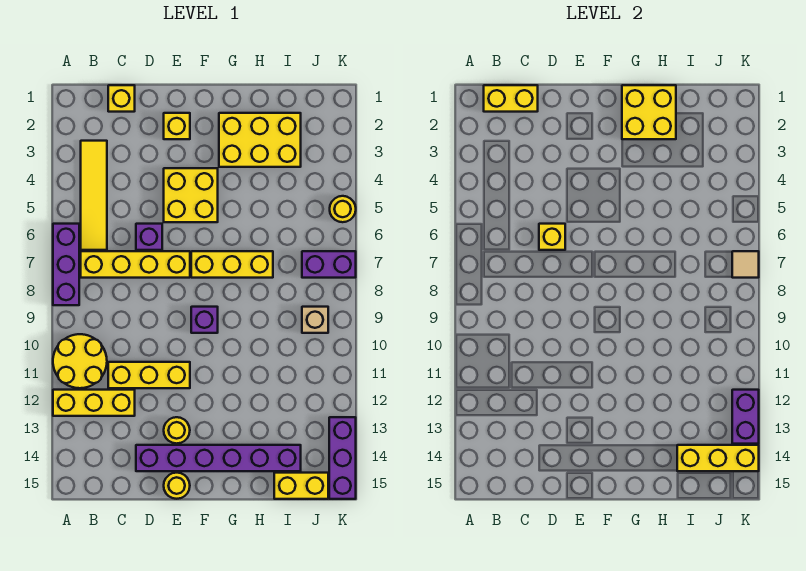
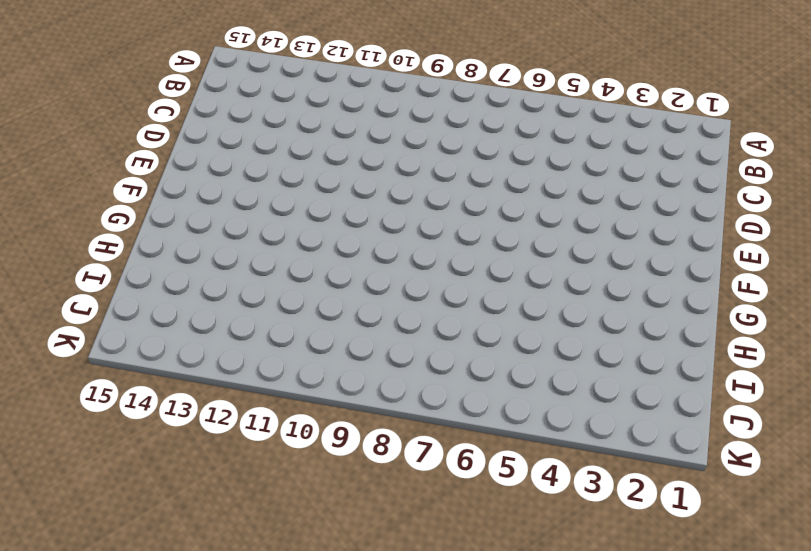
none -> purple 1x3 brick [53,224,79,305]
none -> yellow 2x2 round brick [53,334,107,388]
none -> yellow 1x3 brick [53,390,135,416]

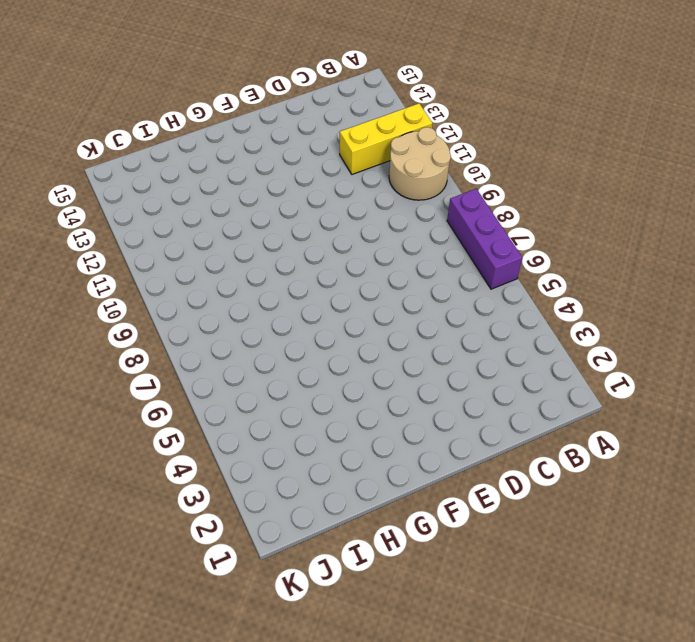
tan 2x2 round brick [389,127,451,200] -> yellow 2x2 round brick [53,334,107,388]
none -> yellow 1x4 tile [81,141,107,250]
none -> yellow 1x4 brick [81,251,190,278]
none -> yellow 1x1 brick [108,85,135,112]

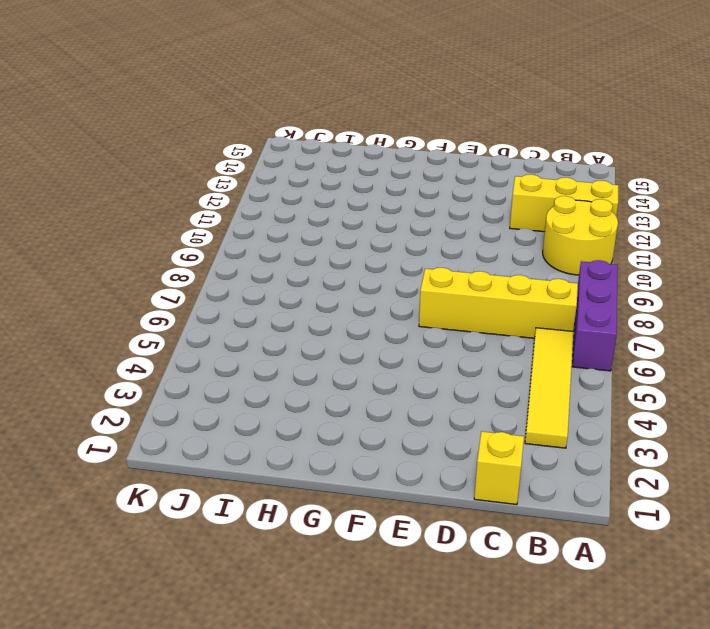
none -> yellow 1x3 brick [108,362,190,388]
none -> purple 1x1 brick [136,224,162,250]
none -> purple 1x6 brick [136,445,301,471]

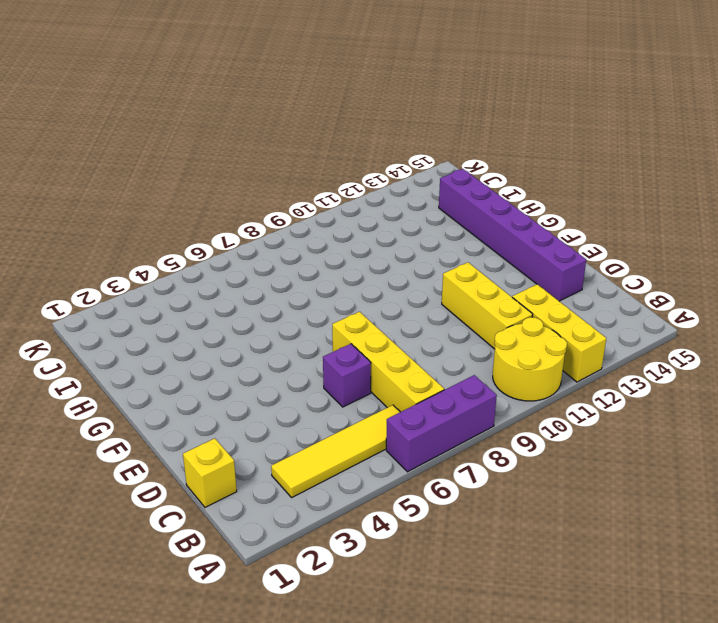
none -> yellow 1x1 brick [164,113,190,139]
none -> yellow 2x2 brick [164,168,218,222]
none -> yellow 1x1 round brick [164,417,190,444]

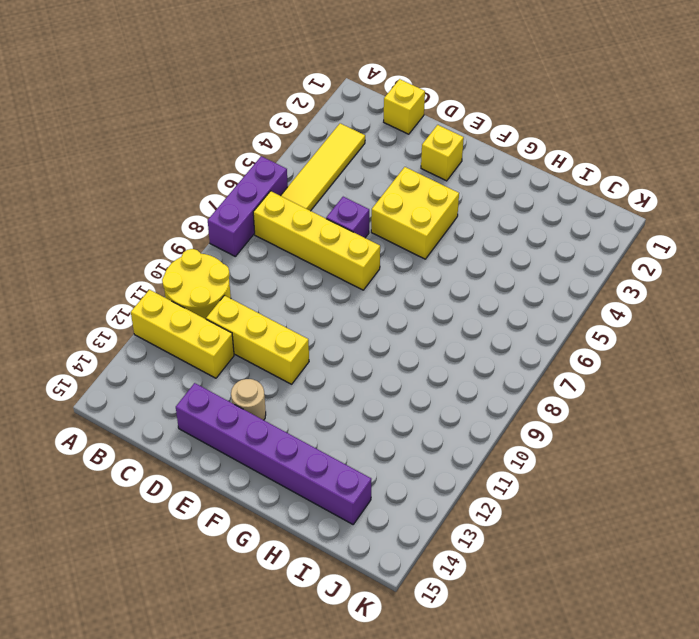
tan 1x1 round brick [231,379,266,420] -> yellow 1x1 round brick [164,417,190,444]
none -> yellow 1x1 round brick [164,473,190,499]
none -> yellow 1x3 brick [191,251,273,278]
none -> purple 1x1 brick [191,307,218,333]

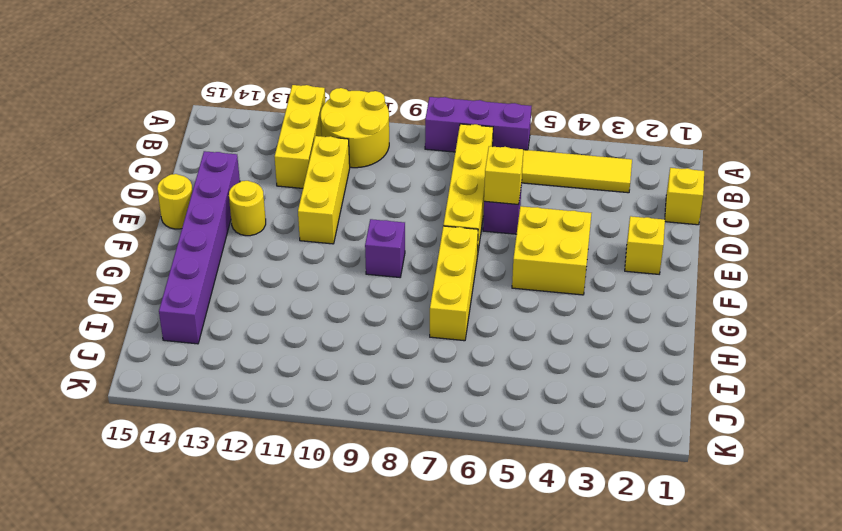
none -> yellow 2x3 brick [219,113,301,167]
none -> yellow 1x2 brick [274,473,328,499]
none -> purple 1x2 brick [302,251,356,278]

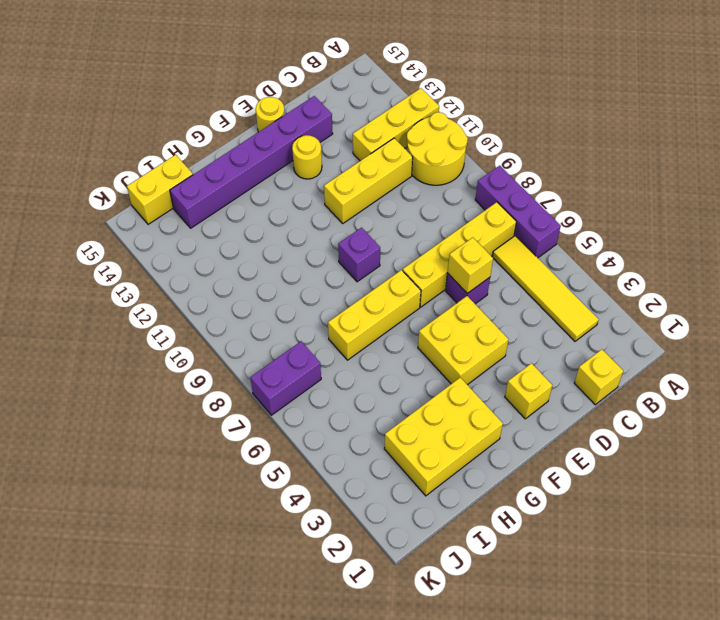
none -> tan 1x1 brick [302,307,328,333]
none -> yellow 1x1 round brick [330,196,356,222]
none -> purple 1x3 brick [329,417,356,499]

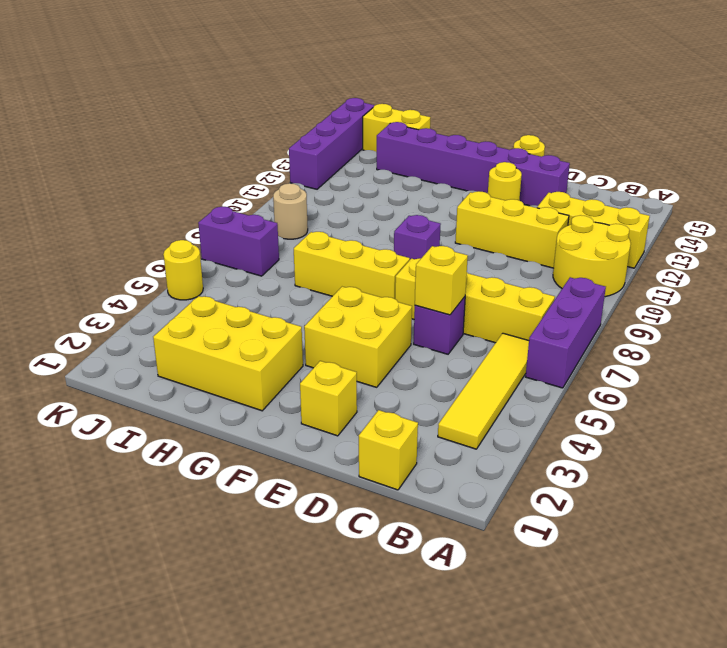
tan 1x1 round brick [273,183,308,239] -> tan 1x1 brick [302,307,328,333]
purple 1x4 brick [289,98,374,189] -> purple 1x3 brick [329,417,356,499]
none -> yellow 1x2 brick [484,85,538,112]
none -> yellow 2x2 brick [622,85,676,139]
none -> yellow 1x3 brick [677,445,759,471]

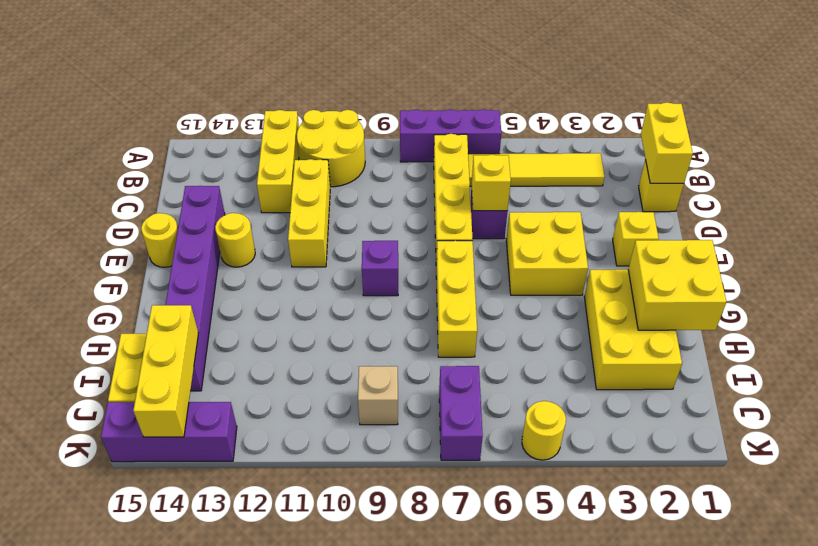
none -> tan 1x1 tile [732,251,759,278]
none -> purple 1x2 brick [732,390,759,444]

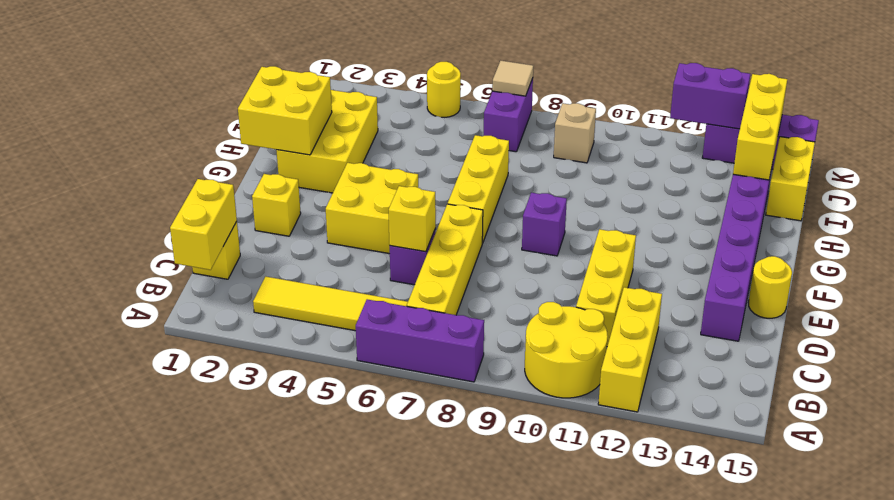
none -> yellow 1x1 round brick [164,417,190,444]

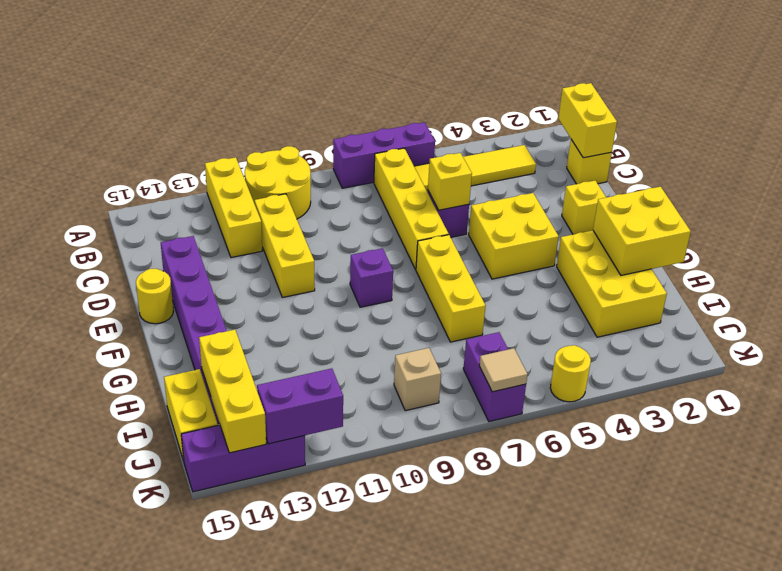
none -> yellow 1x1 round brick [164,417,190,444]

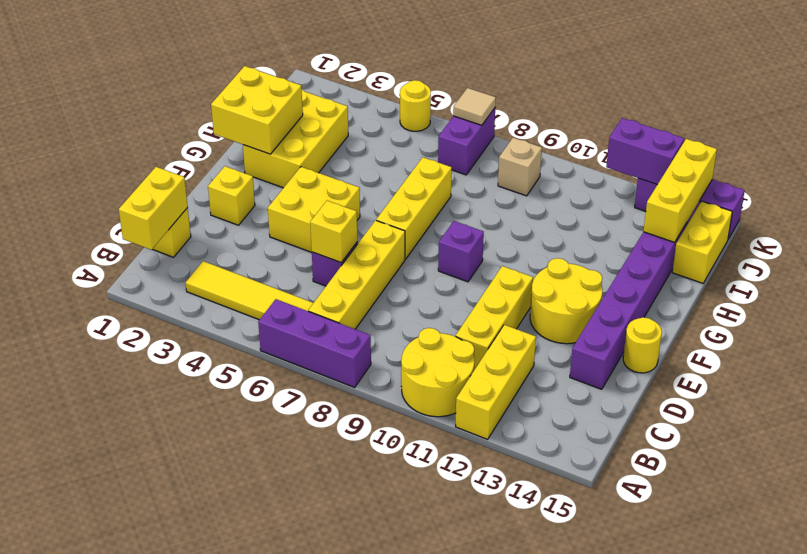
yellow 2x2 round brick [530,258,603,344] -> yellow 1x1 round brick [164,417,190,444]

